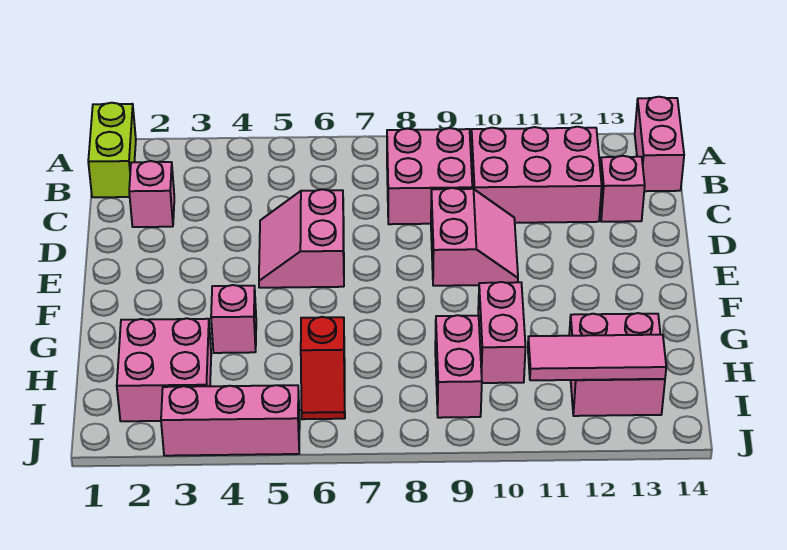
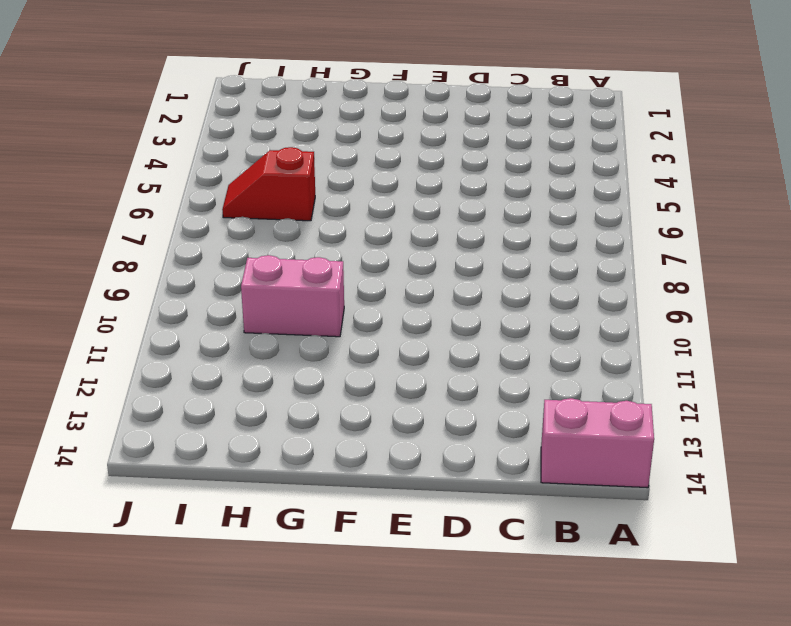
none -> lime 1x2 brick [88,103,136,197]
none -> pink 2x2 brick [387,128,472,224]
none -> pink 2x3 brick [471,127,602,223]

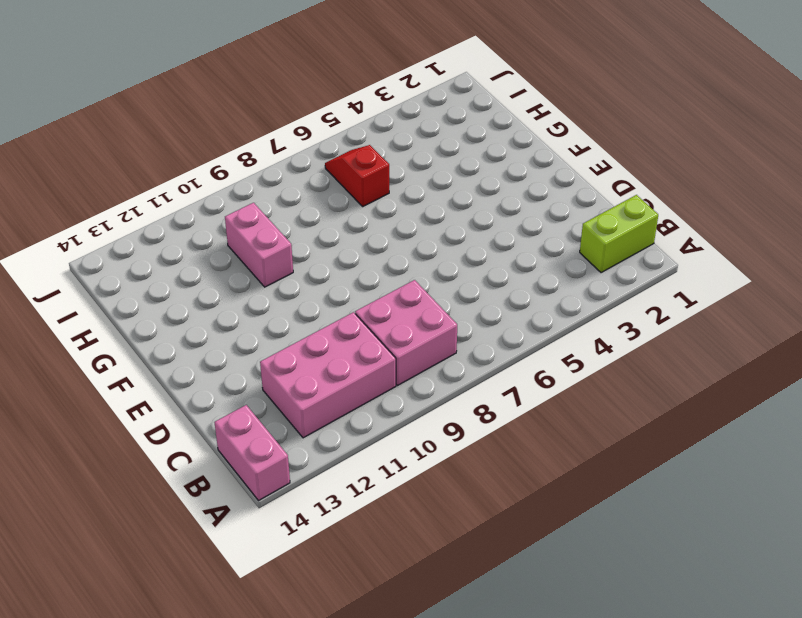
lime 1x2 brick [580,195,658,273] -> lime 1x2 brick turned to [88,103,136,197]
none -> pink 1x1 brick [129,161,174,227]
none -> pink 1x1 brick [600,156,645,222]
none -> pink 2x2 slope [259,189,344,288]

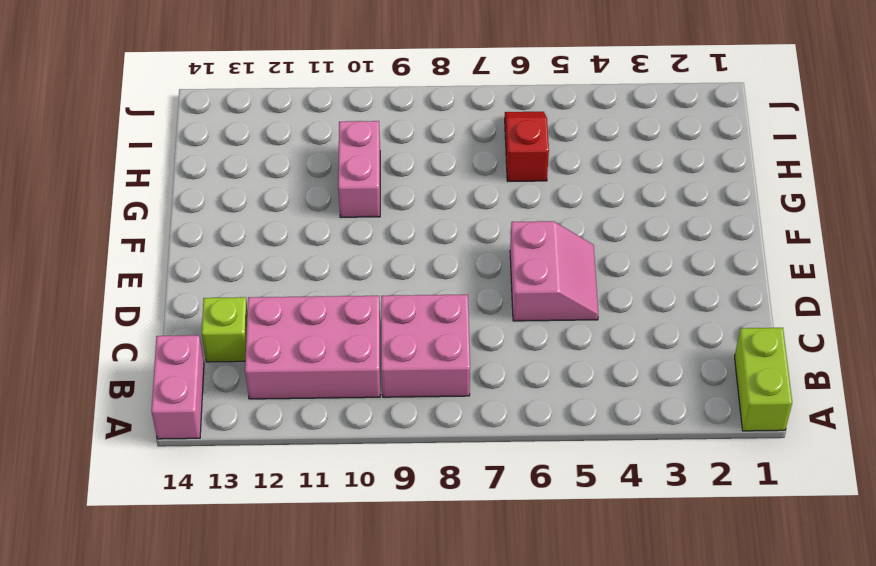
lime 1x1 brick [202,297,247,362] -> pink 1x1 brick [600,156,645,222]
none -> pink 1x1 brick [129,161,174,227]
none -> pink 2x2 slope [431,188,518,286]
none -> pink 1x1 brick [211,285,256,353]

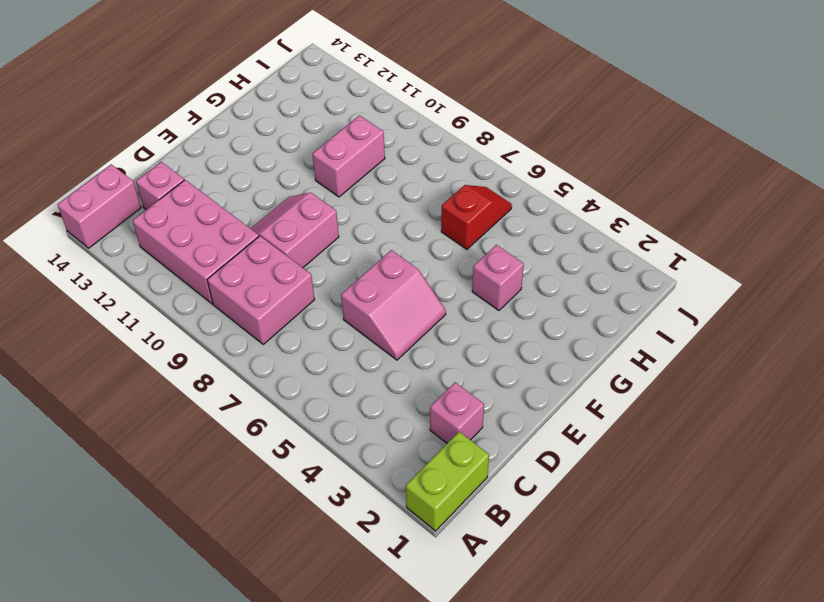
none -> pink 2x2 brick [117,318,211,421]
none -> pink 1x2 brick [435,315,482,418]
none -> pink 2x2 brick [569,313,665,416]

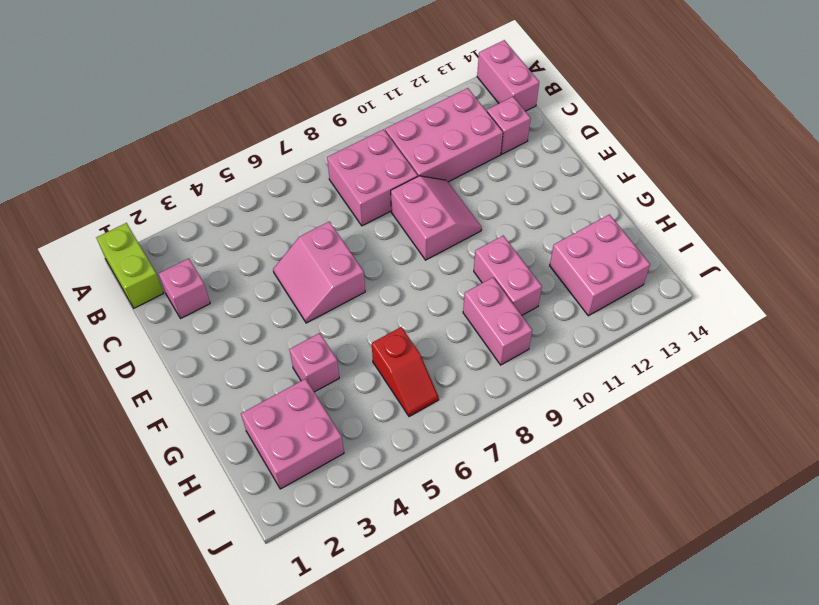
none -> pink 1x3 brick [161,385,300,456]
none -> pink 1x3 tile [528,335,666,380]

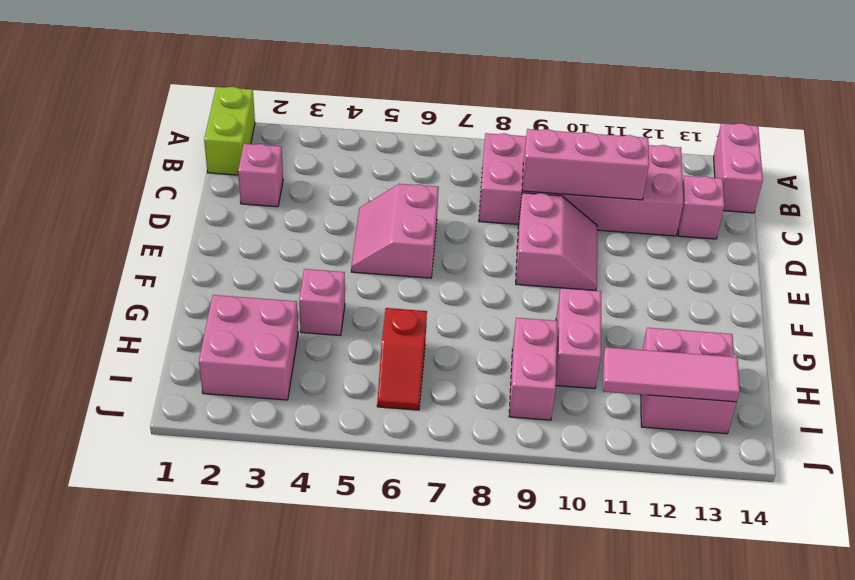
pink 1x3 brick [522,129,649,200] -> pink 1x3 brick moved to [161,385,300,456]

